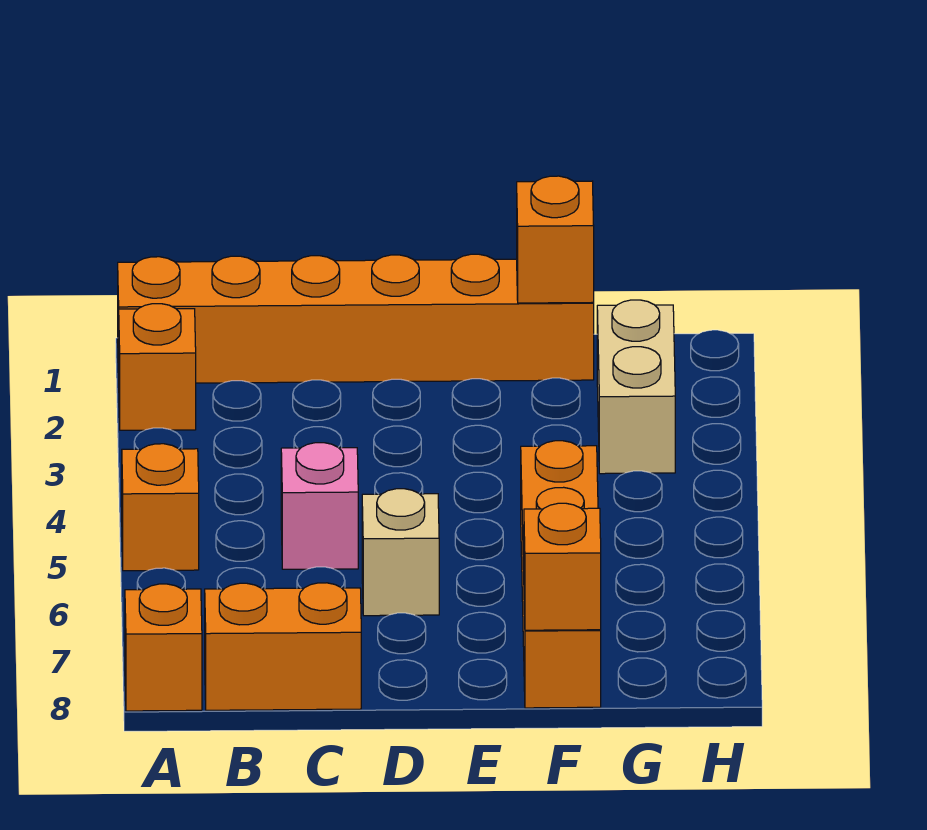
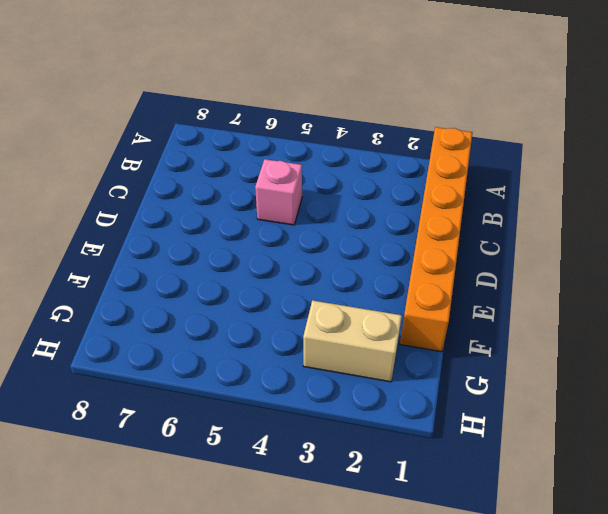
none -> orange 1x1 brick [119,304,196,430]
none -> orange 1x1 brick [122,444,199,571]

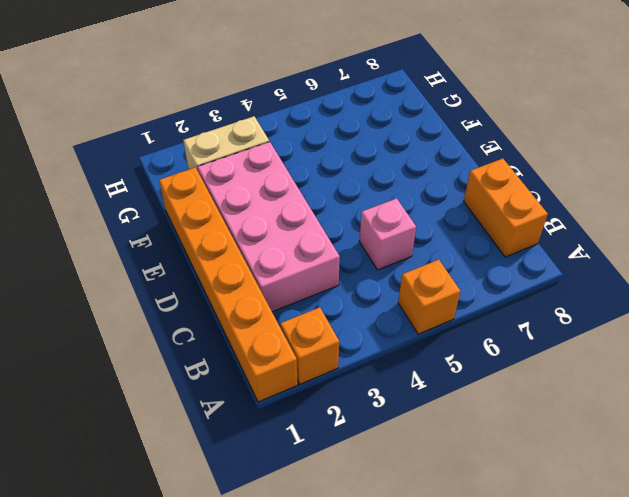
pink 2x4 brick [198,142,340,312] -> none
none -> orange 1x1 brick [125,584,202,711]
none -> tan 1x1 brick [362,489,439,616]

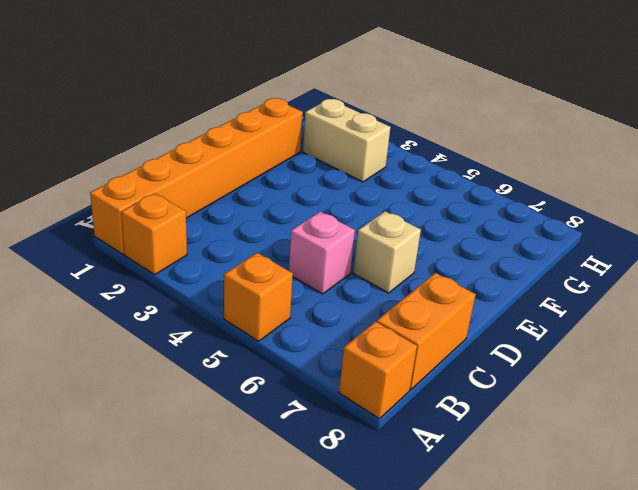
none -> orange 1x4 brick [521,441,601,708]
none -> orange 1x1 brick [517,176,594,303]

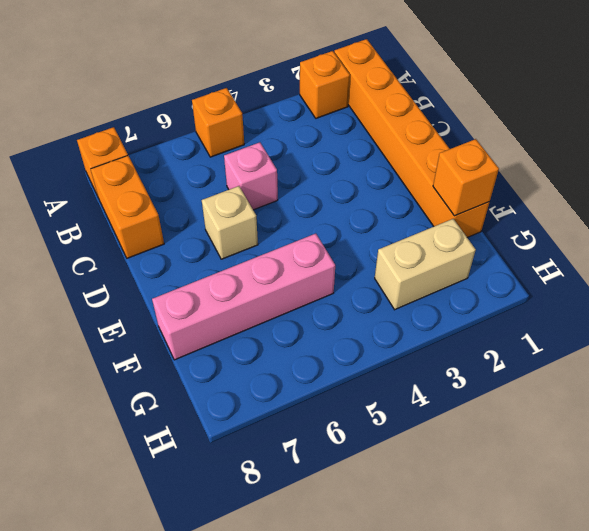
pink 1x4 brick [152,234,335,360] -> orange 1x4 brick [521,441,601,708]
none -> orange 1x1 brick [524,503,601,630]

